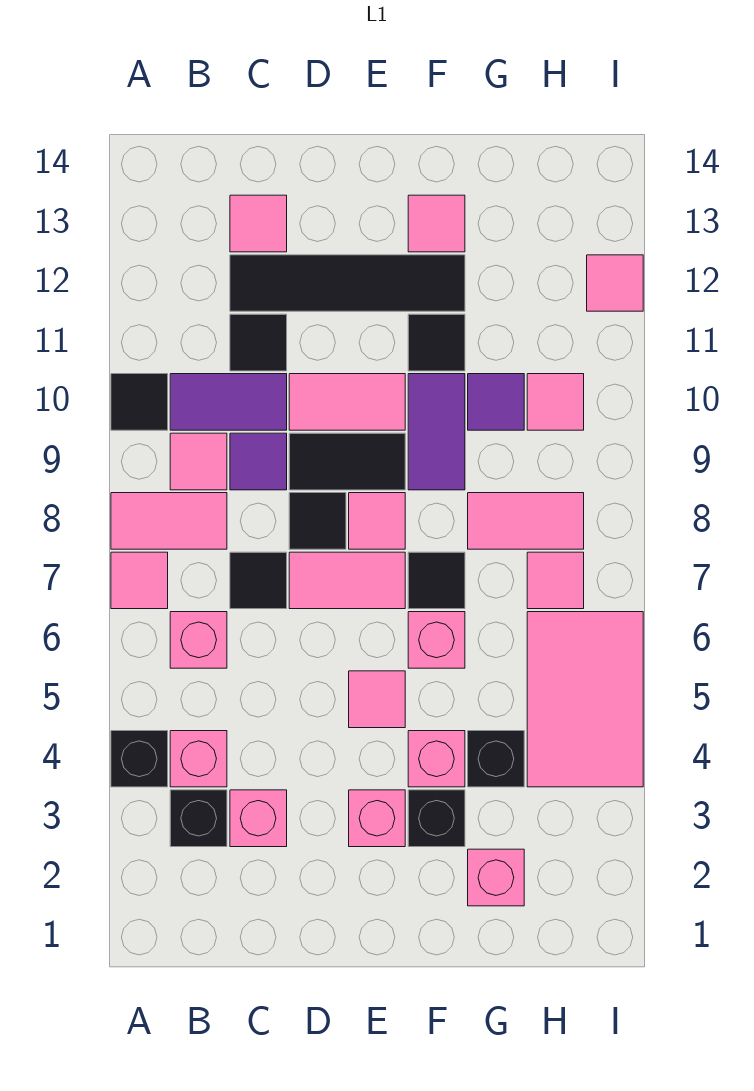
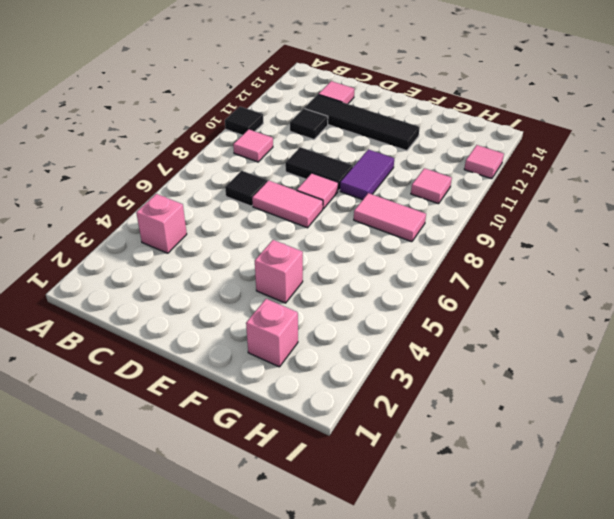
none -> black 1x1 brick [111,731,168,787]
none -> pink 1x1 tile [111,552,168,609]
none -> pink 1x2 tile [111,493,227,549]
none -> black 1x1 brick [170,790,227,847]

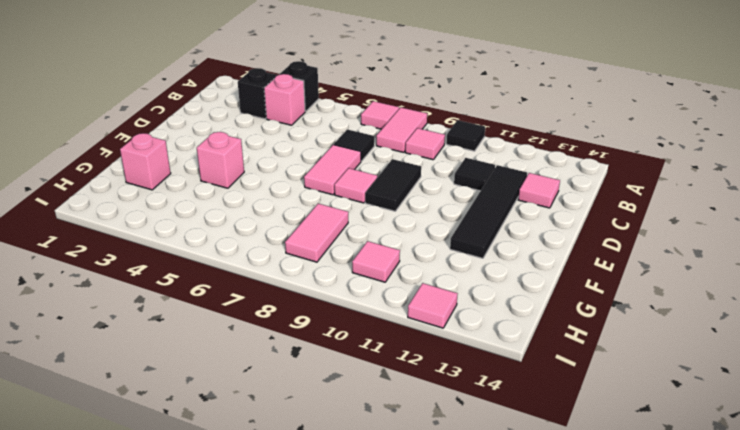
none -> pink 1x1 brick [170,612,227,668]
none -> purple 1x2 tile [170,374,287,430]
none -> pink 1x1 brick [230,790,287,847]
none -> purple 1x1 tile [230,433,287,490]

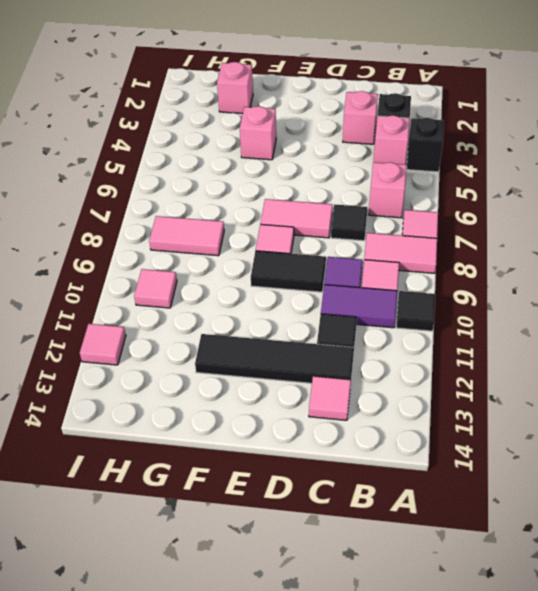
none -> black 1x1 tile [289,493,346,549]
none -> pink 1x2 tile [289,374,405,430]
none -> pink 1x1 brick [349,790,405,847]
none -> pink 1x1 tile [349,671,405,728]

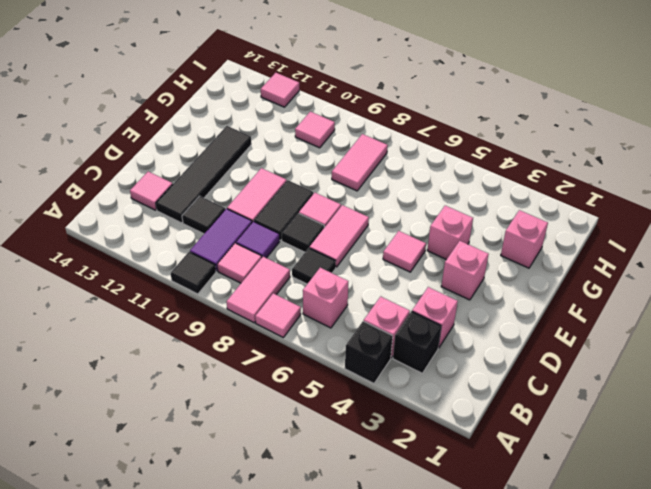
none -> black 1x1 brick [408,790,465,847]
none -> pink 1x1 brick [408,612,465,668]
none -> black 1x1 tile [408,552,465,609]
none -> purple 1x2 tile [408,374,465,490]

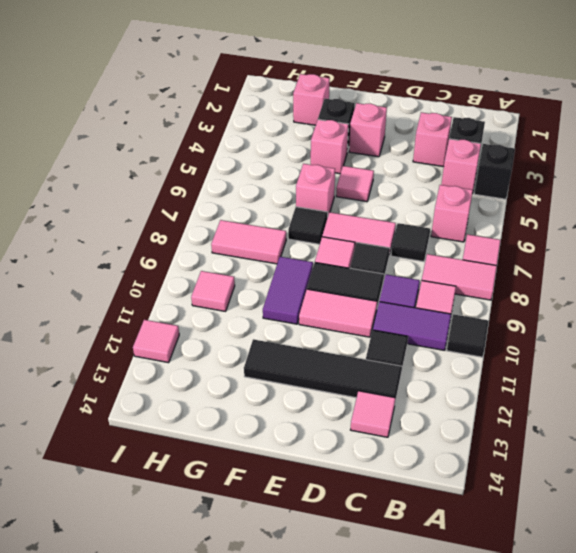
none -> black 1x1 tile [408,314,465,371]
none -> pink 1x1 tile [408,195,465,252]
none -> black 1x1 brick [468,731,524,787]
none -> purple 1x1 tile [468,374,524,430]

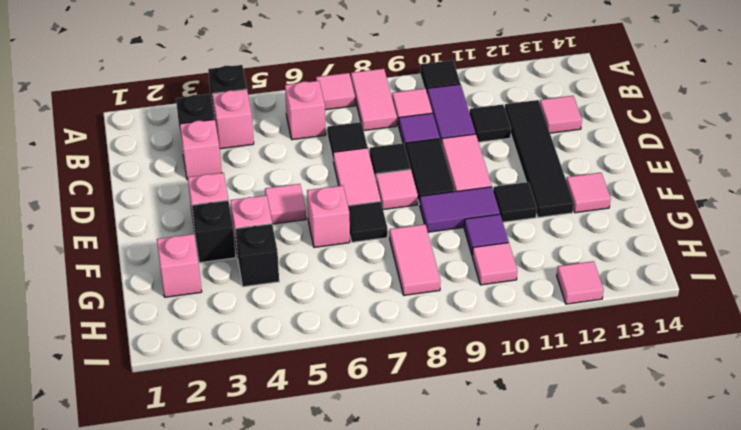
none -> pink 2x3 tile [527,612,643,787]
none -> pink 1x1 tile [527,552,584,609]

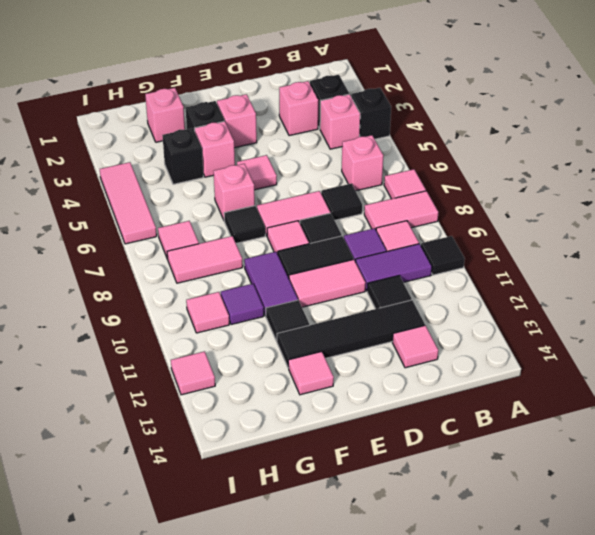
pink 1x3 tile [100,162,157,244] -> pink 2x3 tile [527,612,643,787]

